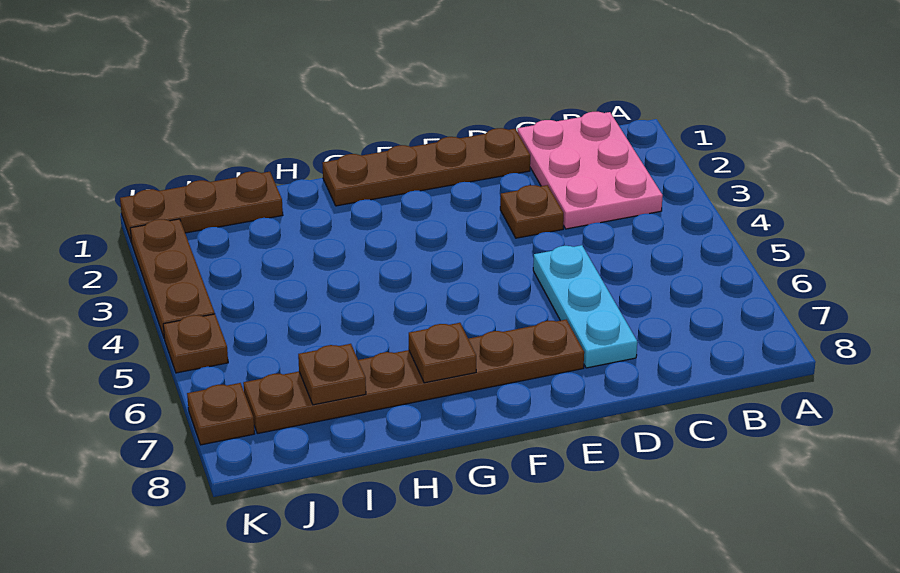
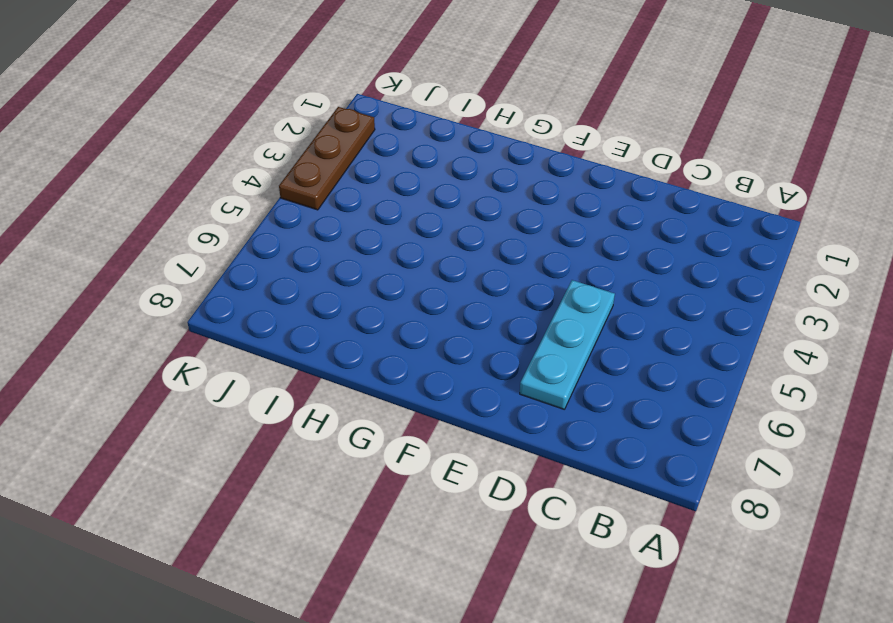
none -> pink 2x3 plate [517,112,663,229]
none -> brown 1x4 plate [322,128,530,206]

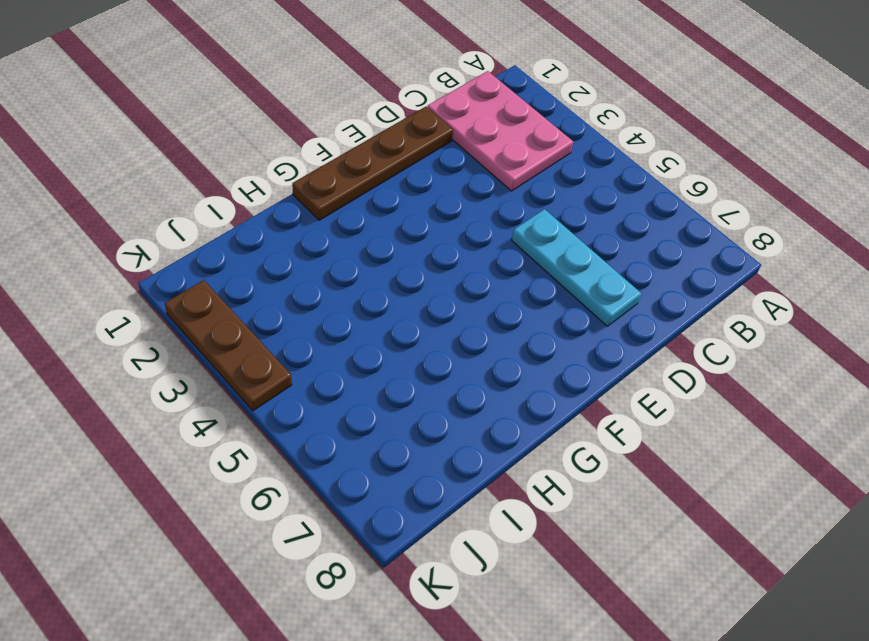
none -> brown 1x1 plate [500,185,564,238]
none -> brown 1x6 plate [243,320,584,434]

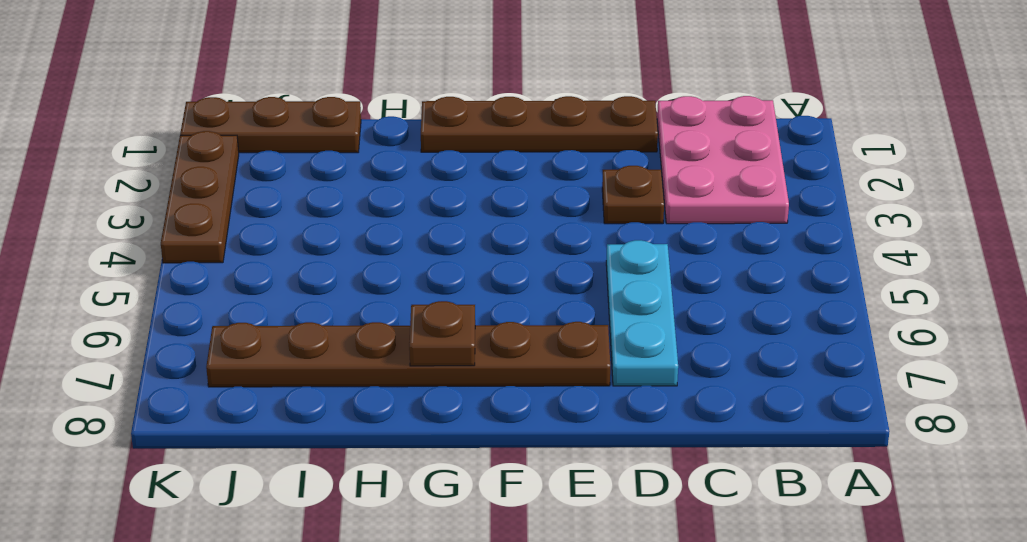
none -> brown 1x1 plate [163,314,228,373]
none -> brown 1x1 plate [187,383,255,445]

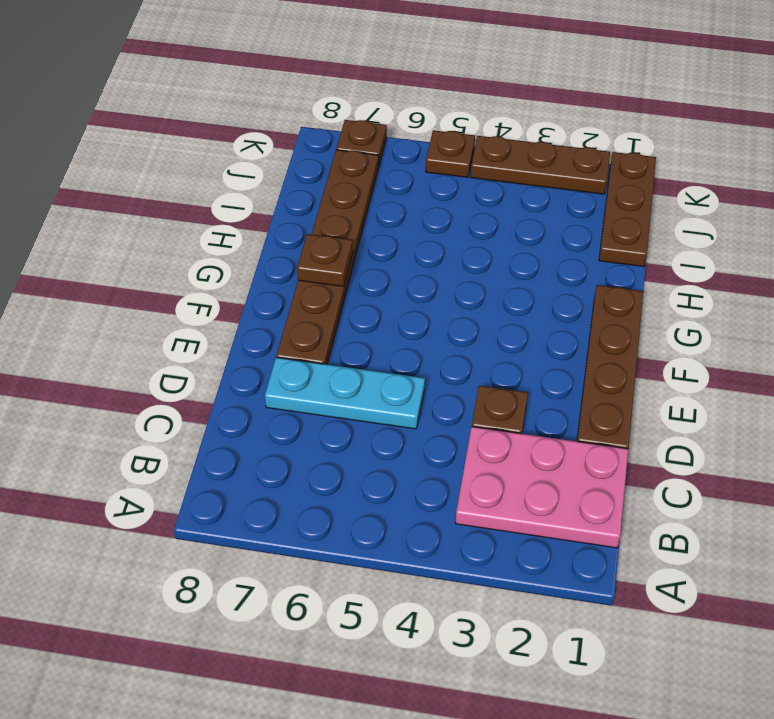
none -> brown 1x1 plate [298,344,366,405]

